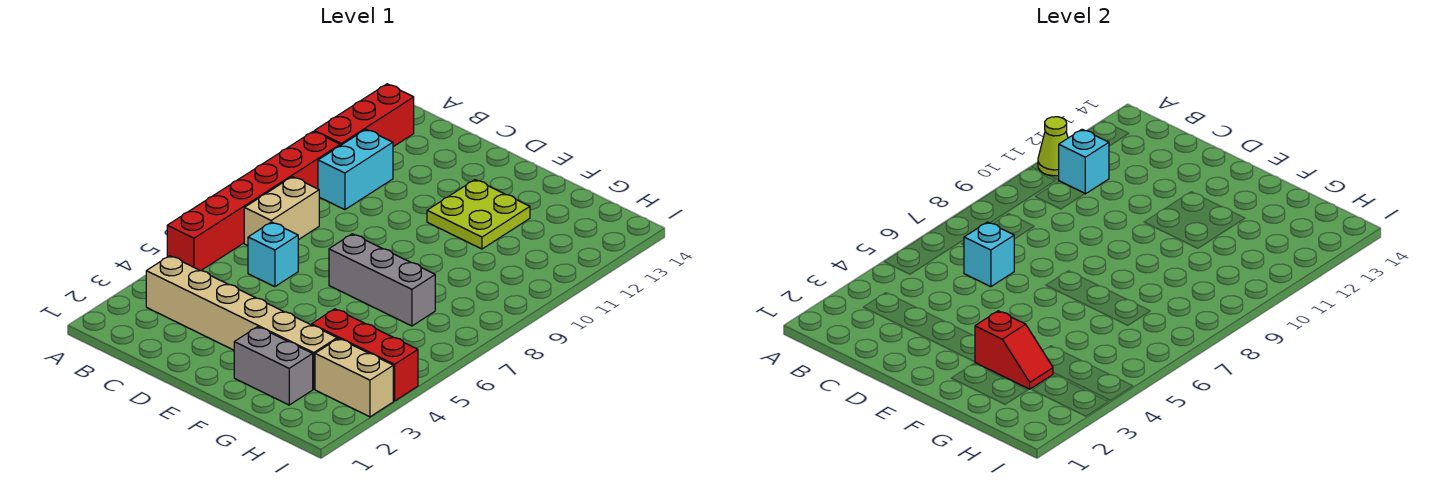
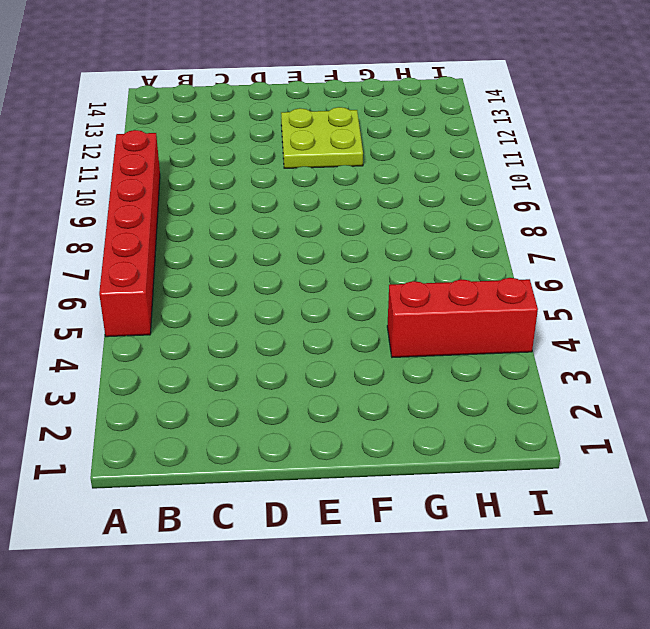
none -> red 1x3 brick [315,84,414,147]
none -> tan 1x6 brick [146,256,337,389]
none -> tan 1x2 brick [244,177,319,246]

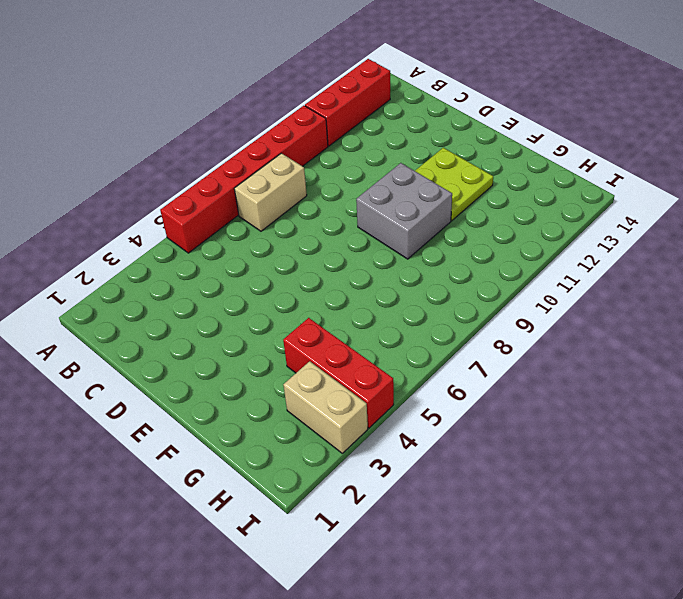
grey 2x2 brick [356,163,452,259] -> none
none -> tan 1x6 brick [146,256,337,389]
none -> cyan 1x2 brick [318,129,393,210]
none -> cyan 1x1 brick [248,222,298,287]

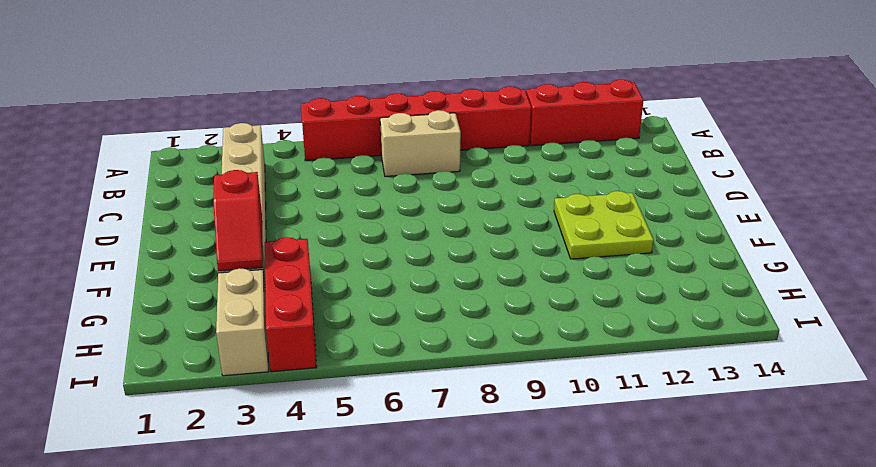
none -> cyan 1x2 brick [318,129,393,210]
none -> cyan 1x1 brick [248,222,298,287]
none -> grey 1x3 brick [329,234,435,326]

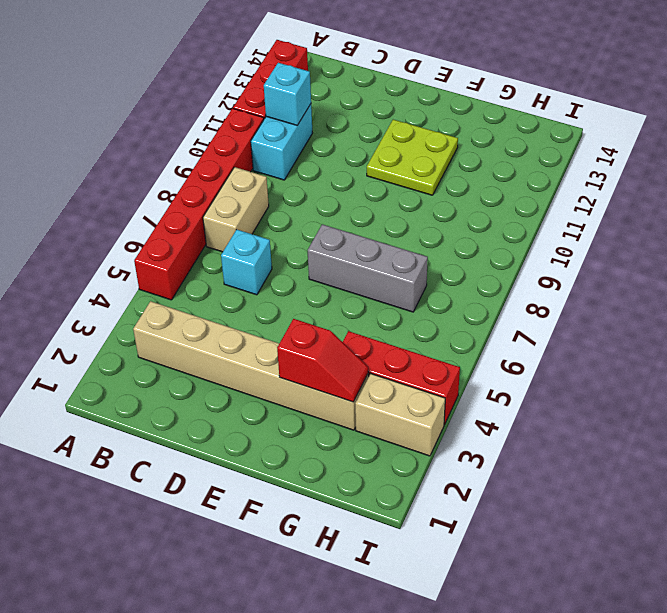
none -> grey 1x2 brick [234,327,313,405]
none -> lime 1x1 cone [1038,117,1068,176]
none -> cyan 1x1 brick [964,222,1014,287]

